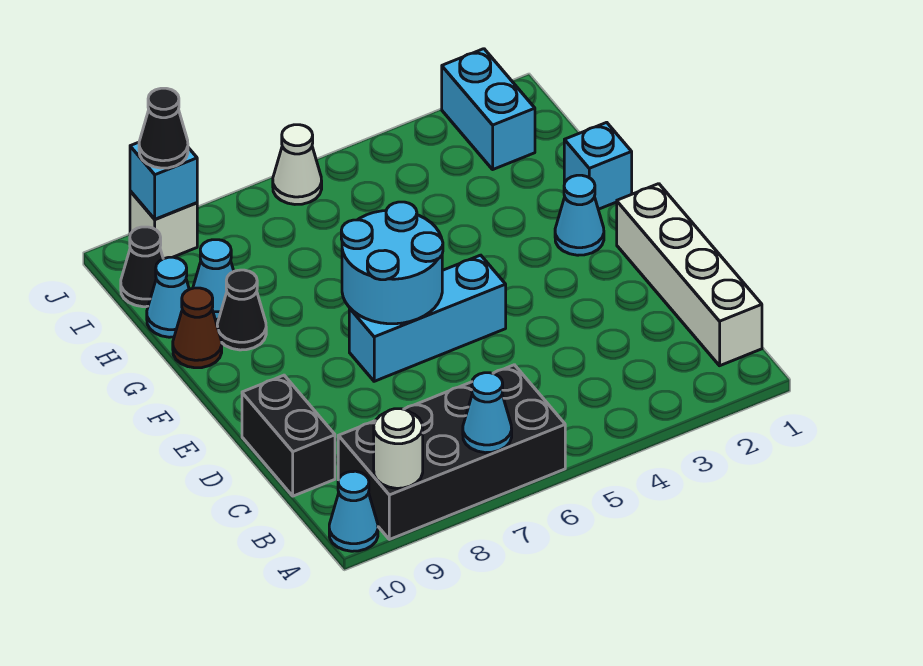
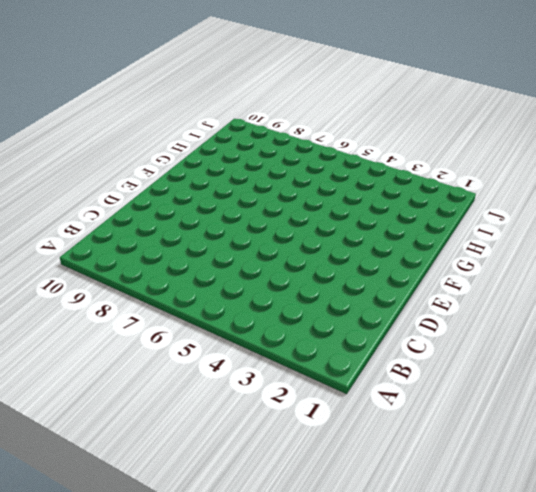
none -> black 2x4 brick [338,365,565,539]
none -> cyan 1x1 cone [329,471,378,551]
none -> white 1x4 brick [617,184,762,366]

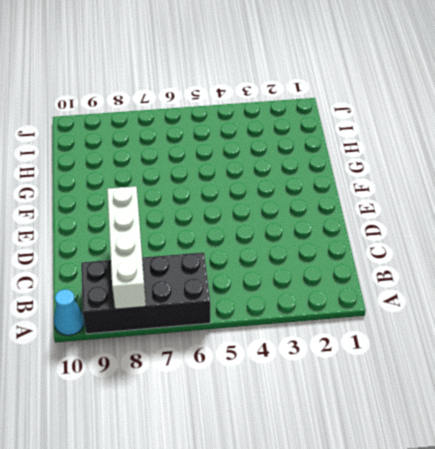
white 1x4 brick [107,186,146,309] -> white 1x4 brick moved to [617,184,762,366]
none -> black 1x2 brick [242,375,335,496]
none -> cyan 1x3 brick [349,255,506,381]
none -> cyan 1x1 cone [555,175,604,255]

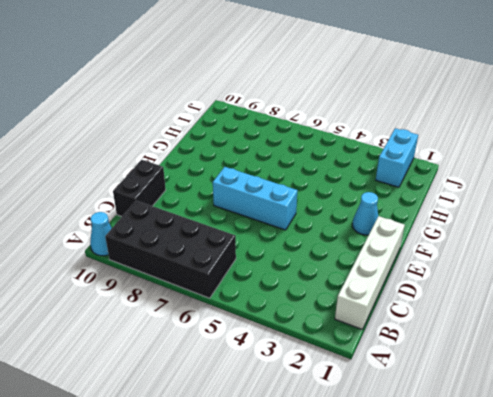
none -> cyan 1x1 brick [564,122,632,209]
none -> black 1x1 cone [217,270,266,350]
none -> brown 1x1 cone [173,288,222,368]

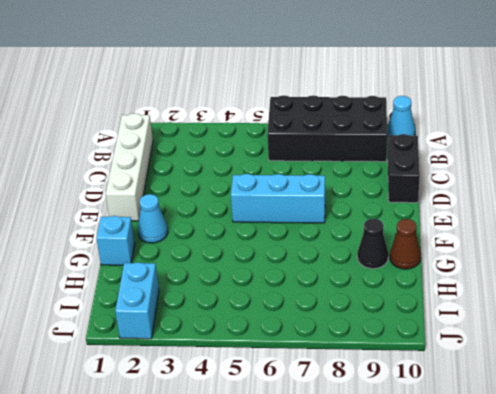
none -> cyan 1x1 cone [193,240,234,319]
none -> cyan 1x1 cone [147,257,189,337]
none -> black 1x1 cone [121,227,163,307]

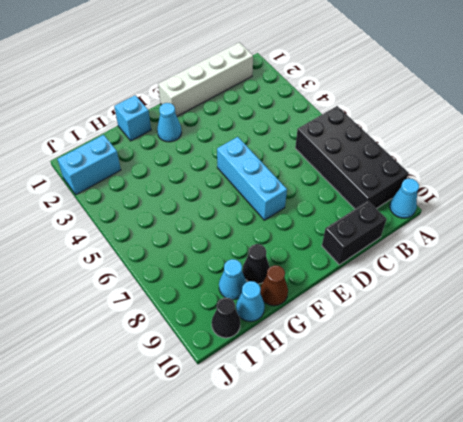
none -> white 1x1 cone [273,125,322,204]
none -> white 1x1 brick [130,191,197,259]
none -> cyan 1x1 cone [463,373,512,453]

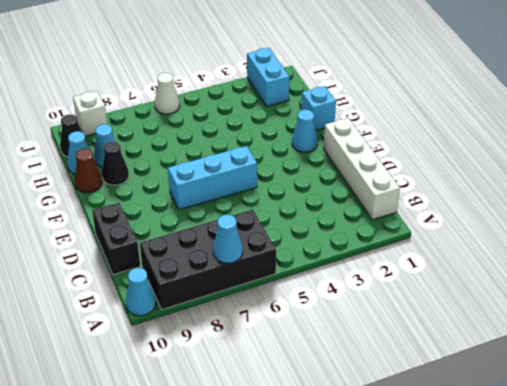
none -> white 1x1 round brick [374,409,423,488]
none -> cyan 2x2 round brick [341,202,443,324]
none -> cyan 1x1 brick [130,142,197,219]

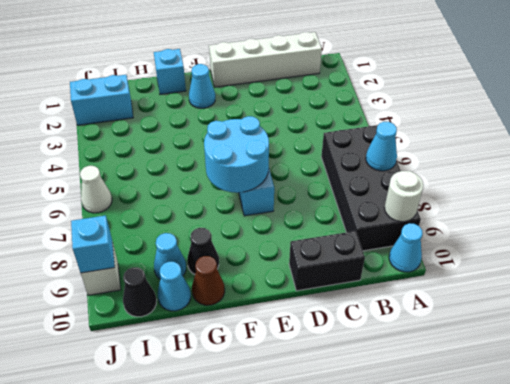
none -> black 1x1 cone [139,88,188,168]

